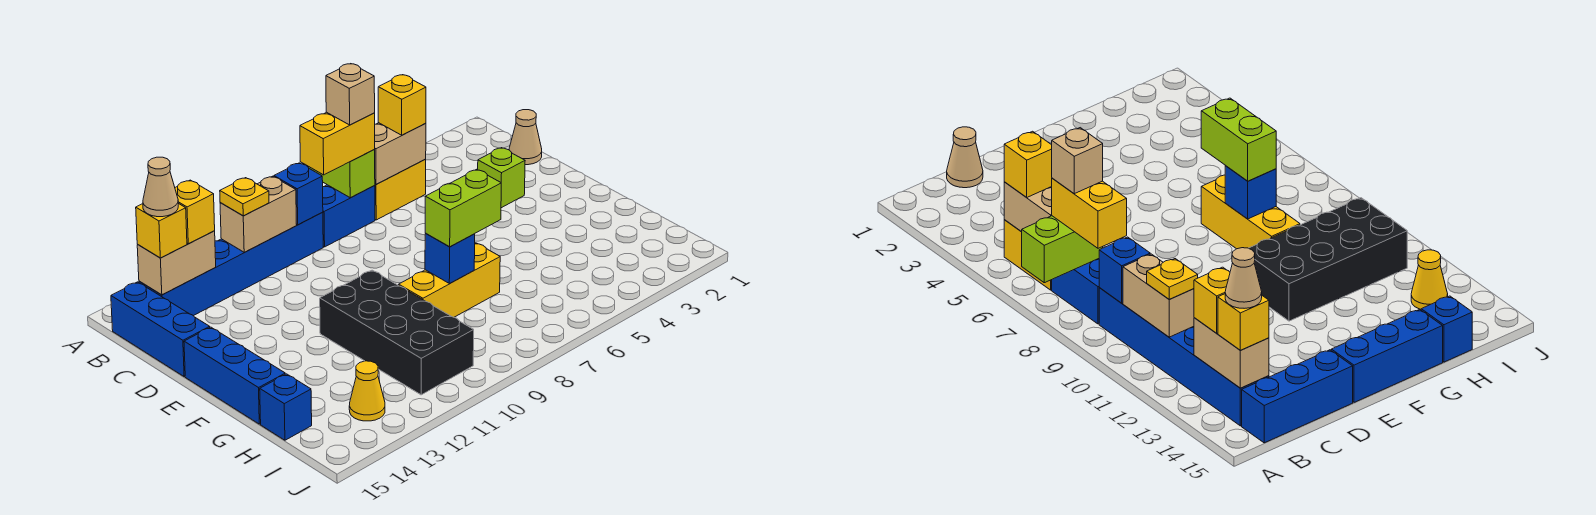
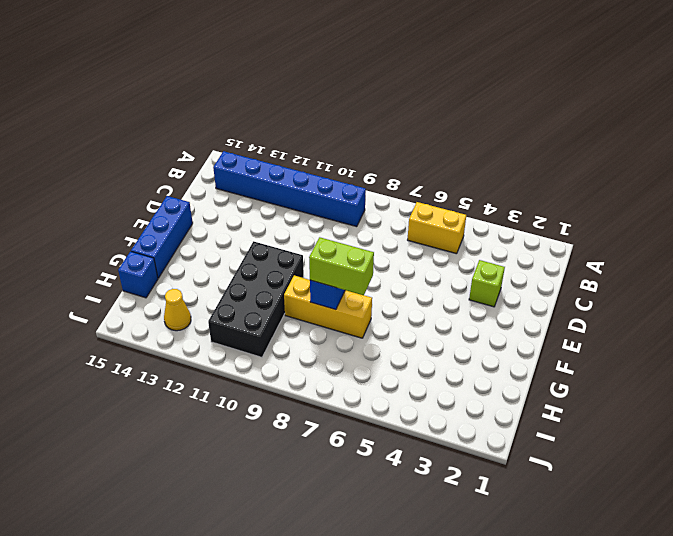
none -> blue 1x2 brick [323,185,375,247]
none -> blue 1x3 brick [111,282,210,376]
none -> tan 1x1 cone [509,110,542,165]

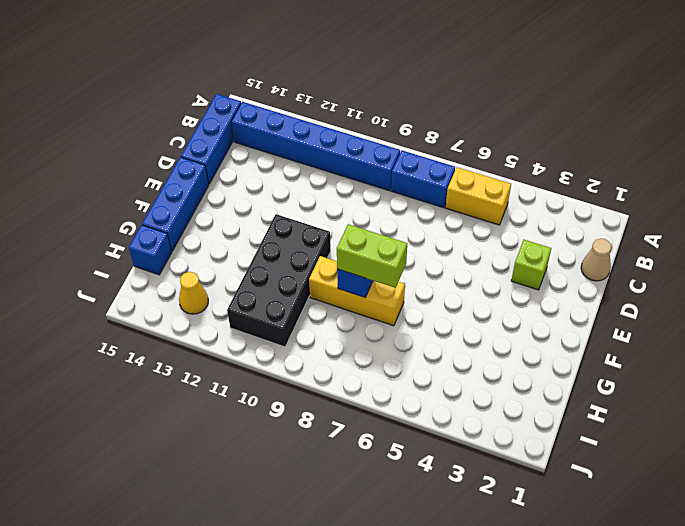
none -> lime 1x2 brick [303,150,375,198]
none -> tan 1x2 brick [374,123,426,184]
none -> blue 1x1 brick [274,163,323,225]

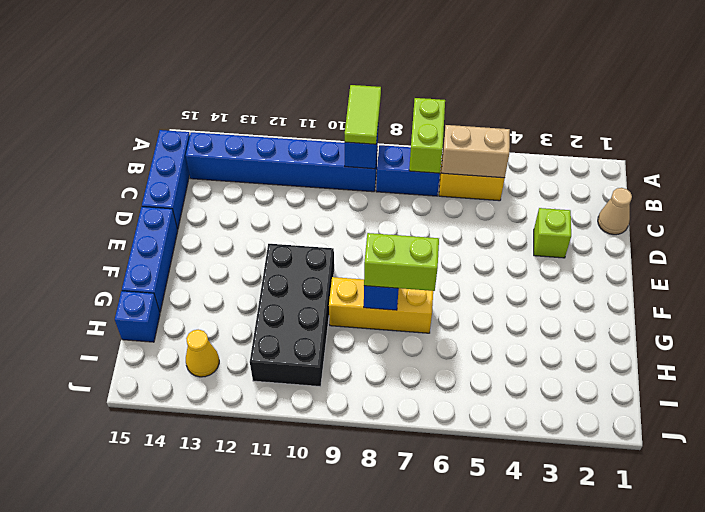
lime 1x2 tile [345,85,381,144] -> none
none -> tan 1x2 brick [220,176,297,252]
none -> tan 1x2 brick [137,231,216,295]
none -> yellow 1x1 brick [378,75,426,135]

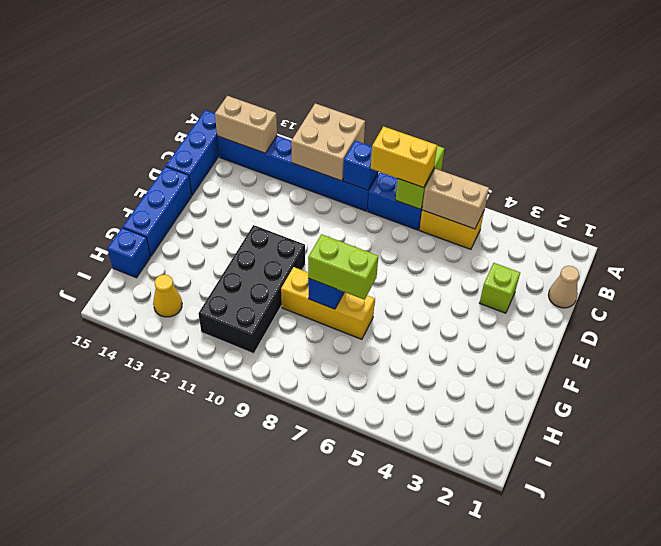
tan 2x2 brick [291,103,365,181] -> tan 1x2 brick [220,176,297,252]
none -> yellow 1x1 brick [378,75,426,135]
none -> yellow 1x1 plate [220,178,269,216]
none -> yellow 1x1 brick [175,180,215,244]

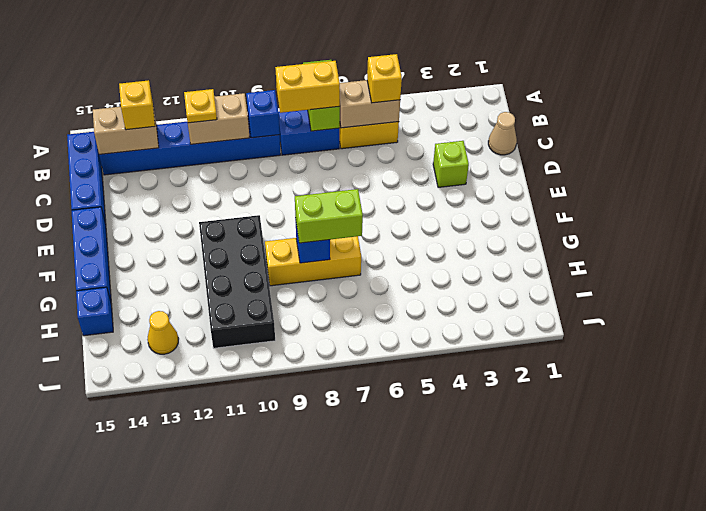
none -> yellow 1x1 brick [136,203,187,258]
none -> tan 1x1 brick [326,64,375,125]
none -> tan 1x1 cone [143,157,178,217]

